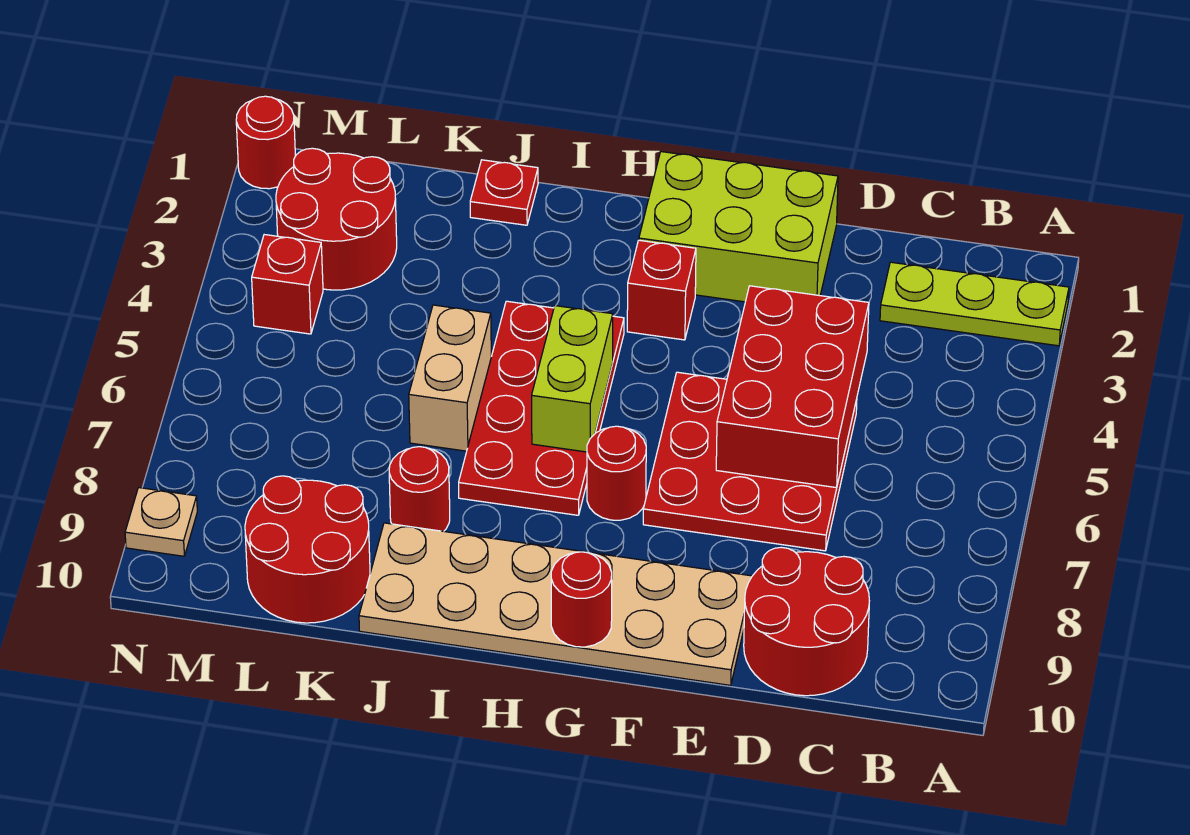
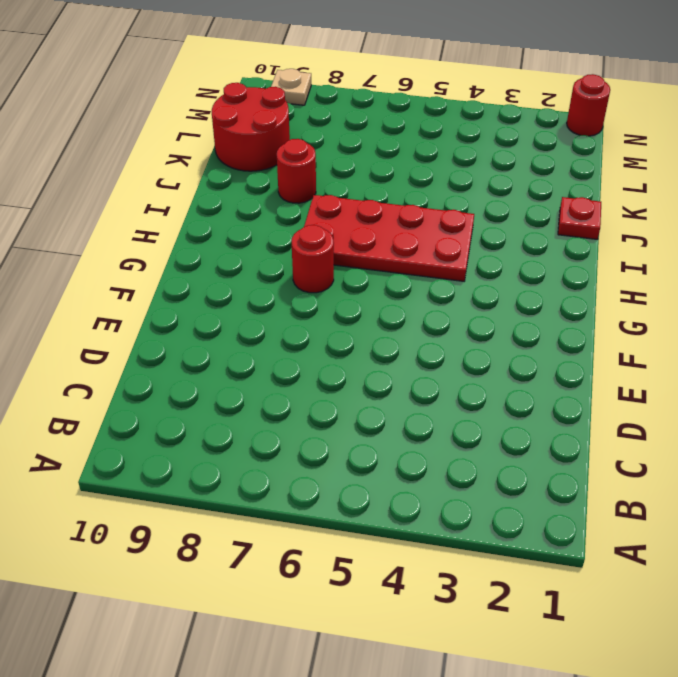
none -> lime 1x3 plate [880,262,1069,346]
none -> red 2x2 round brick [744,547,869,696]
none -> red 3x3 plate [643,372,857,551]

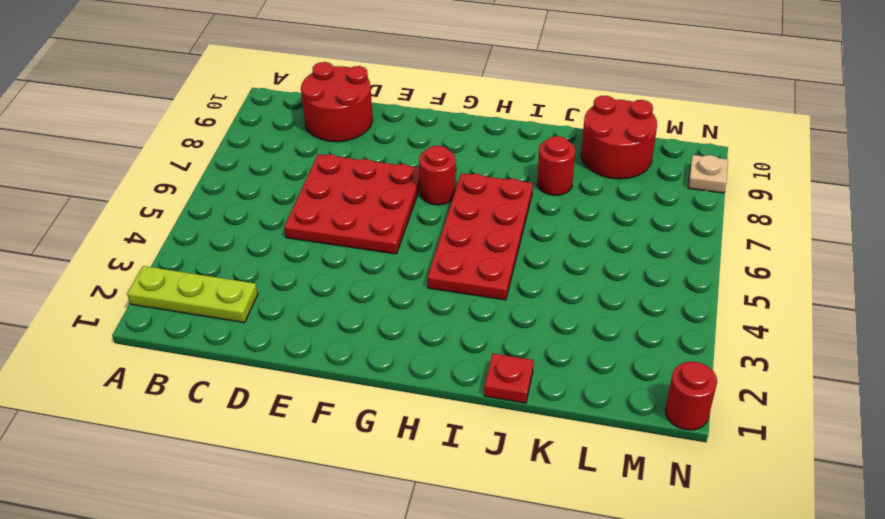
none -> lime 2x3 brick [639,152,838,302]
none -> tan 2x6 plate [359,523,752,685]
none -> red 1x1 brick [627,240,696,340]

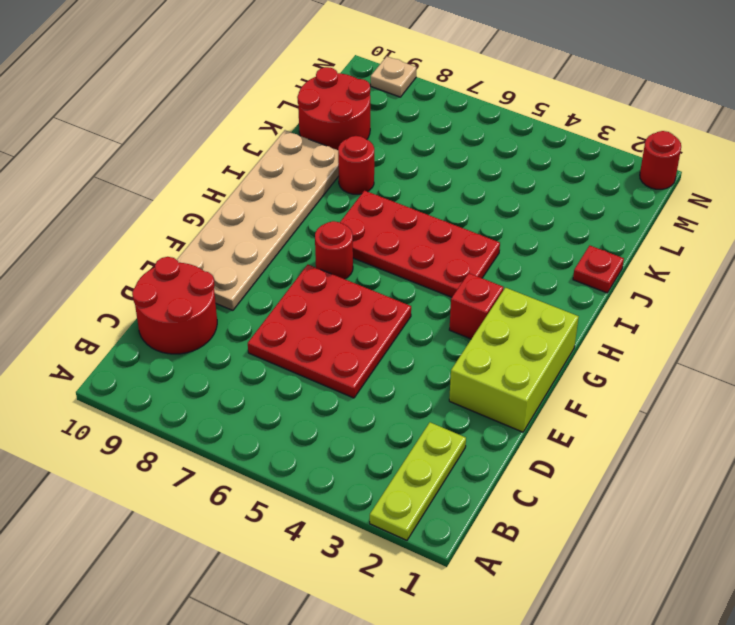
none -> tan 1x2 brick [409,305,491,451]
none -> red 2x2 round brick [276,148,397,290]
none -> red 1x1 brick [252,235,323,334]

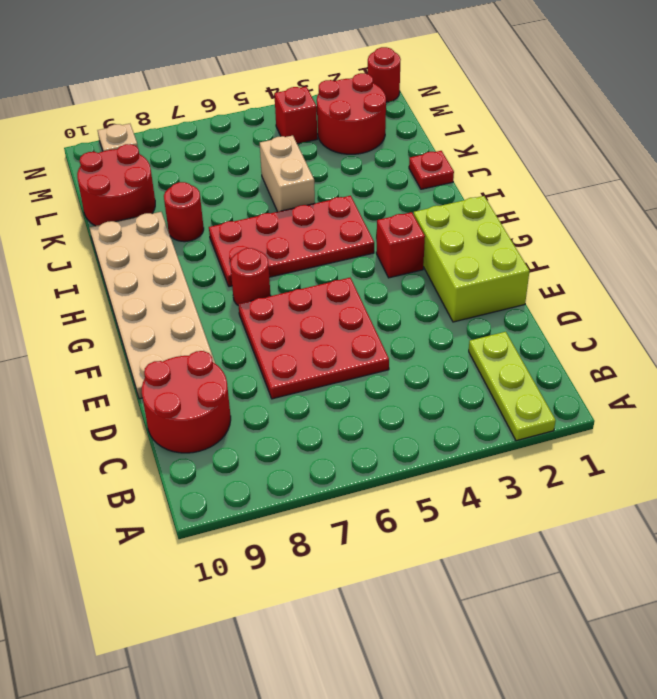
tan 1x2 brick [260,135,315,212] -> tan 1x2 brick turned to [409,305,491,451]
none -> red 2x3 brick [716,286,869,488]
none -> red 1x1 round brick [551,552,612,647]
none -> lime 1x2 brick [532,306,613,452]

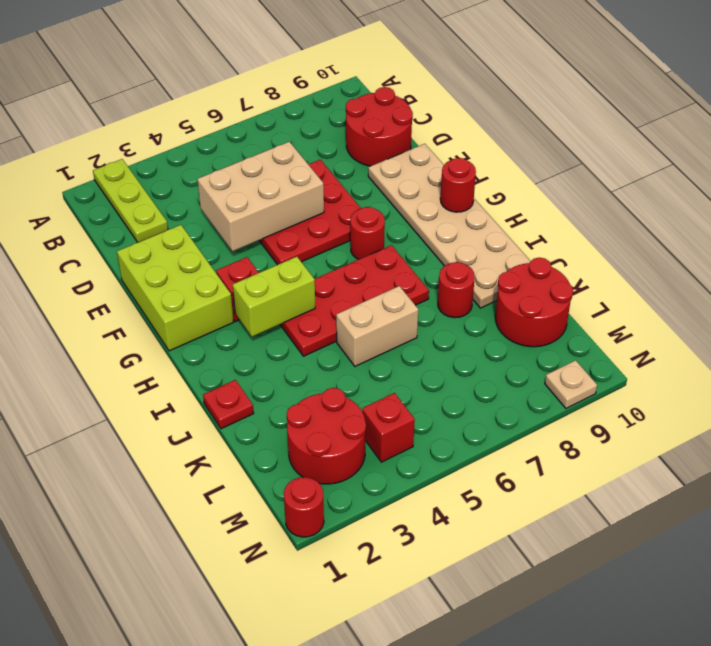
tan 2x3 brick [197,142,324,251] -> red 2x3 brick [716,286,869,488]
lime 1x2 brick [233,257,315,337] -> lime 1x2 brick moved to [532,306,613,452]

